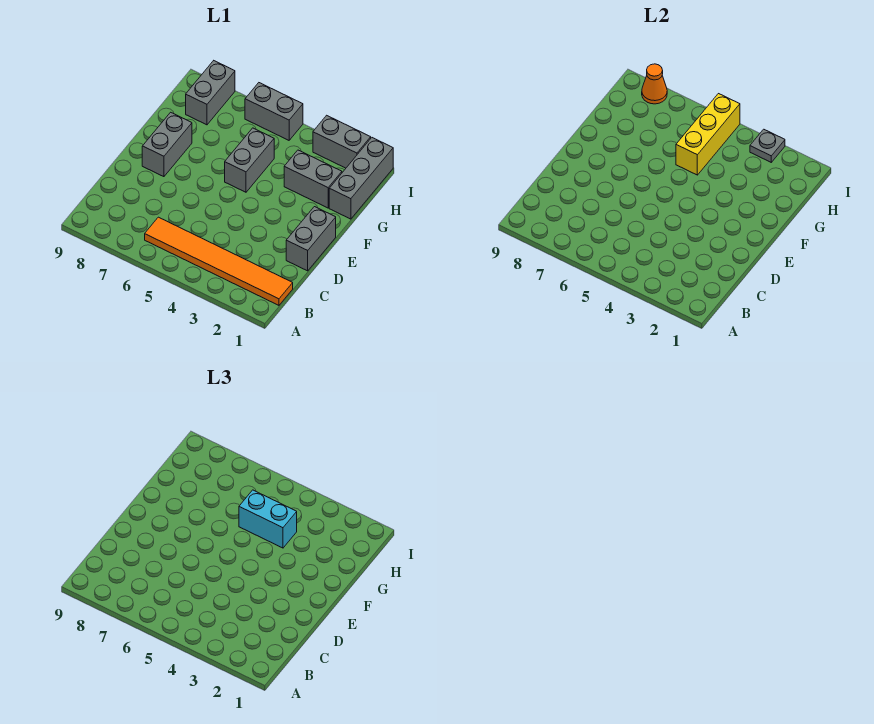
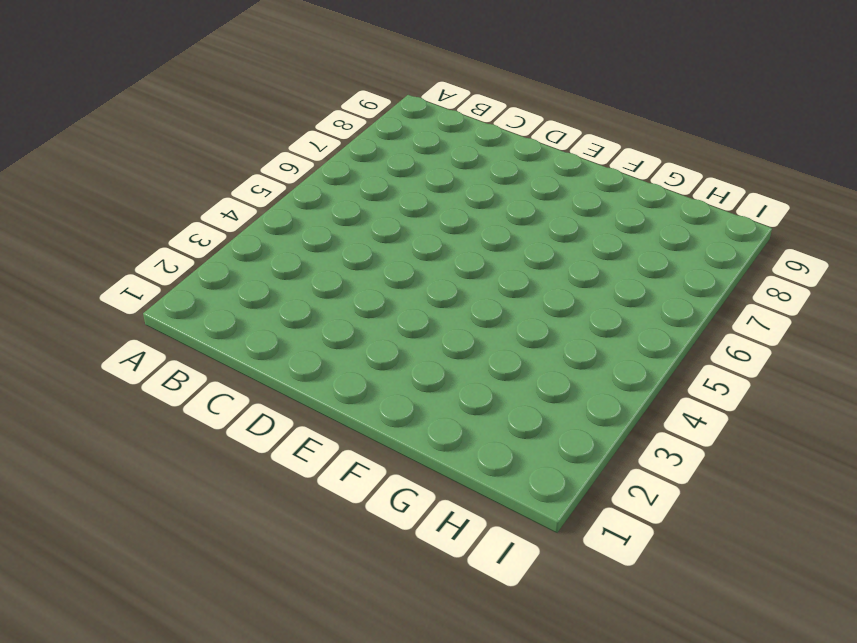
none -> orange 1x6 tile [145,217,293,305]
none -> grey 1x2 brick [286,207,336,271]
none -> grey 1x2 brick [142,112,192,177]

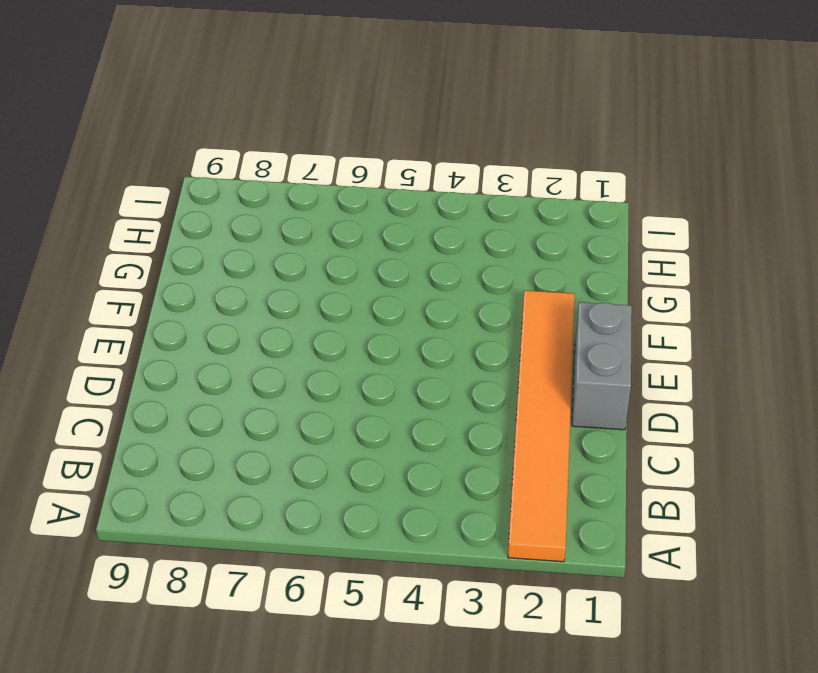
orange 1x6 tile [508,290,575,562] -> orange 1x6 tile turned to [145,217,293,305]
none -> grey 1x2 brick [142,112,192,177]
none -> grey 1x2 brick [225,128,274,192]
none -> grey 1x3 brick [329,138,393,219]

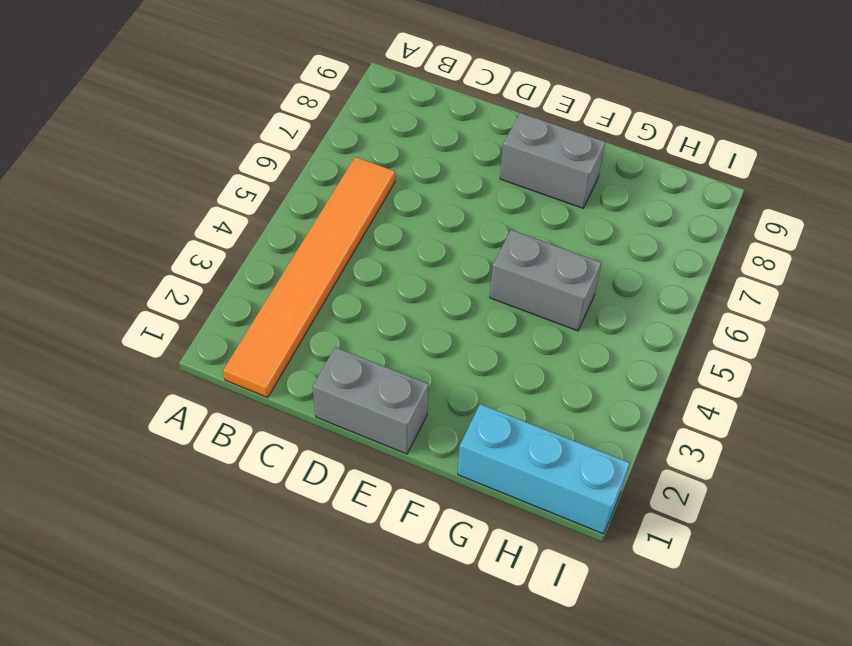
cyan 1x3 brick [458,404,630,534] -> grey 1x3 brick [329,138,393,219]
none -> grey 1x2 brick [284,150,342,208]
none -> grey 1x2 brick [186,61,235,125]
none -> grey 1x2 brick [313,115,371,168]

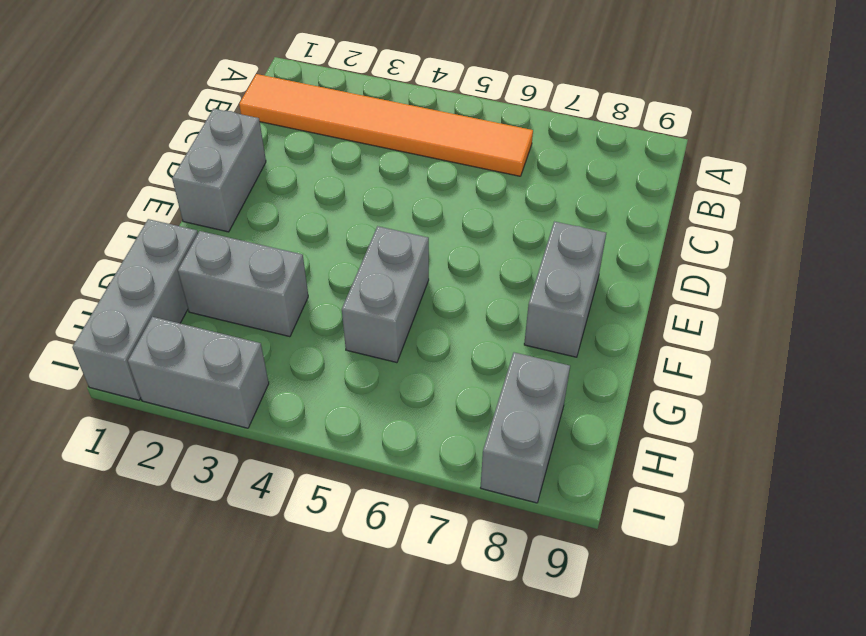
none -> grey 1x2 brick [245,83,303,140]
none -> yellow 1x3 brick [676,94,740,175]
none -> grey 1x1 plate [750,129,785,162]

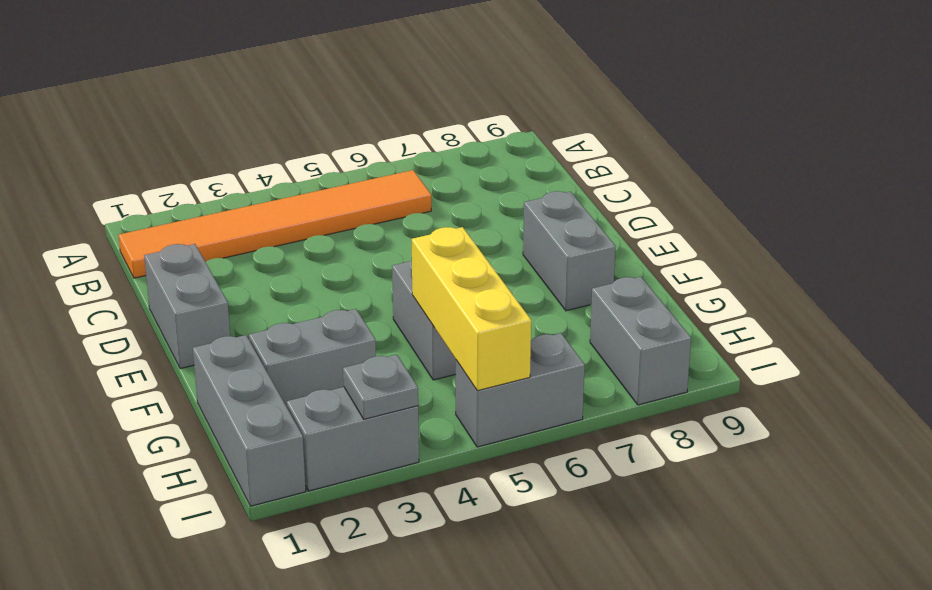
none -> orange 1x1 cone [642,64,667,104]
none -> cyan 1x2 brick [239,490,297,548]

